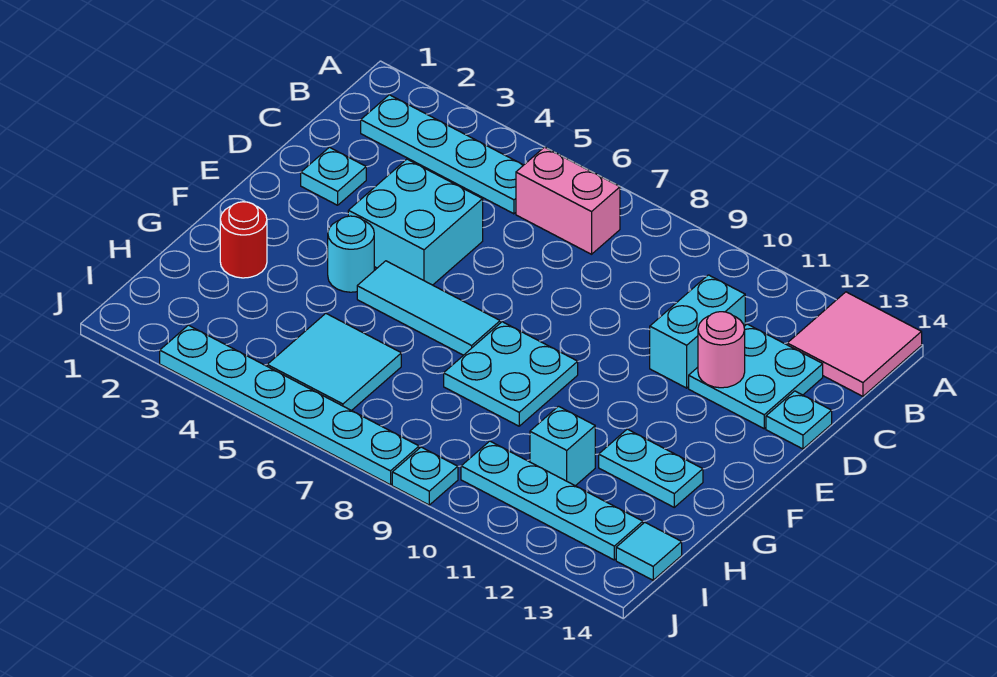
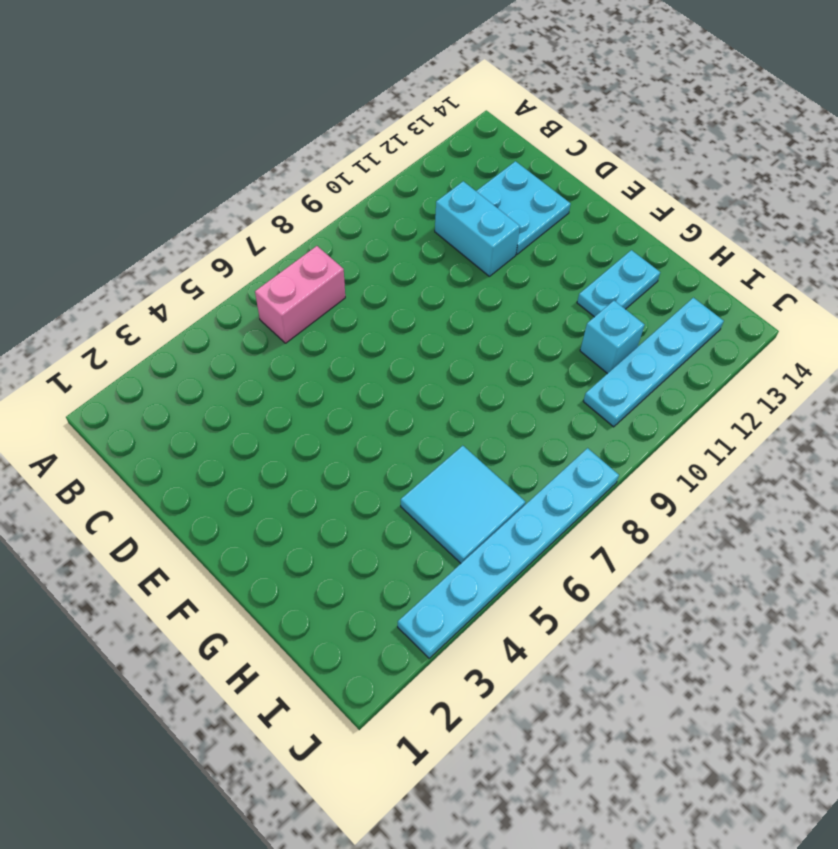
none -> pink 2x2 tile [787,292,922,396]
none -> cyan 1x4 plate [361,95,523,214]
none -> cyan 1x1 plate [301,147,366,205]

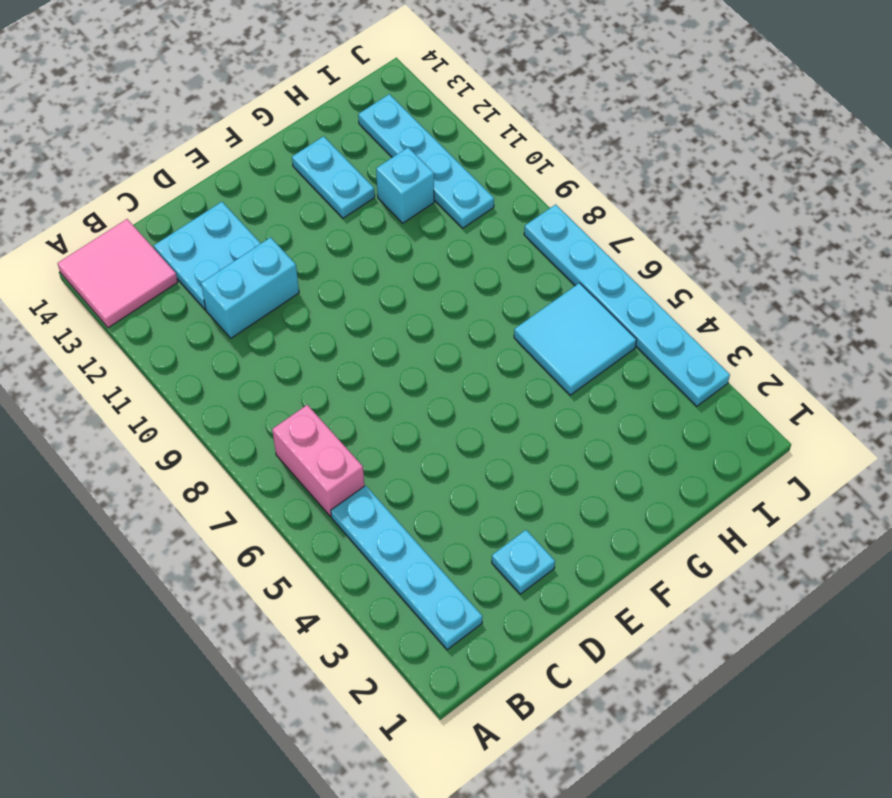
none -> cyan 2x2 brick [348,159,483,285]
none -> cyan 1x1 plate [766,391,832,449]
none -> cyan 1x1 round brick [328,216,374,292]

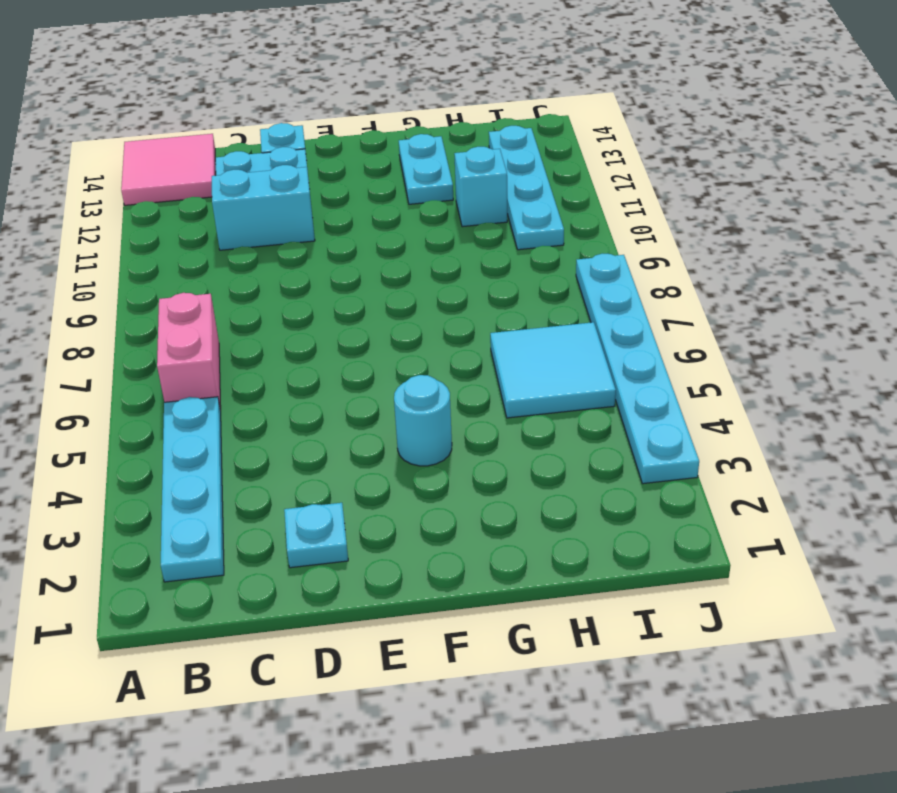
none -> cyan 2x2 brick [348,159,483,285]
none -> cyan 1x3 tile [357,261,500,355]
none -> cyan 2x2 plate [444,322,578,426]

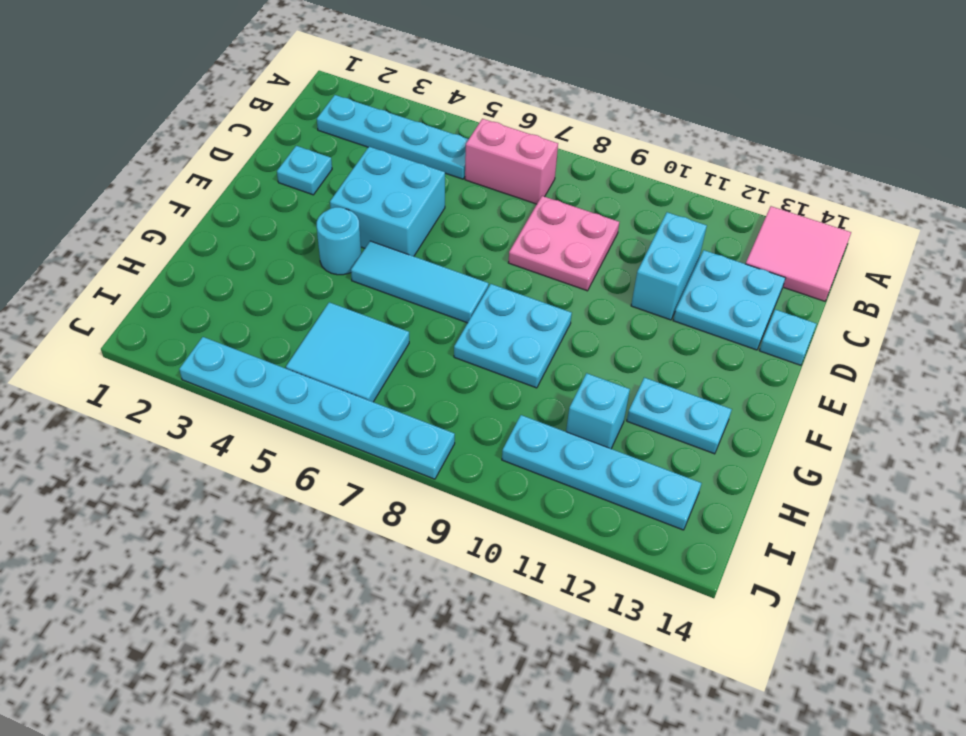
pink 2x2 plate [508,196,619,291] -> none
none -> red 1x1 round brick [220,202,267,278]
none -> cyan 1x1 tile [616,522,682,580]
none -> cyan 1x1 plate [392,447,458,505]

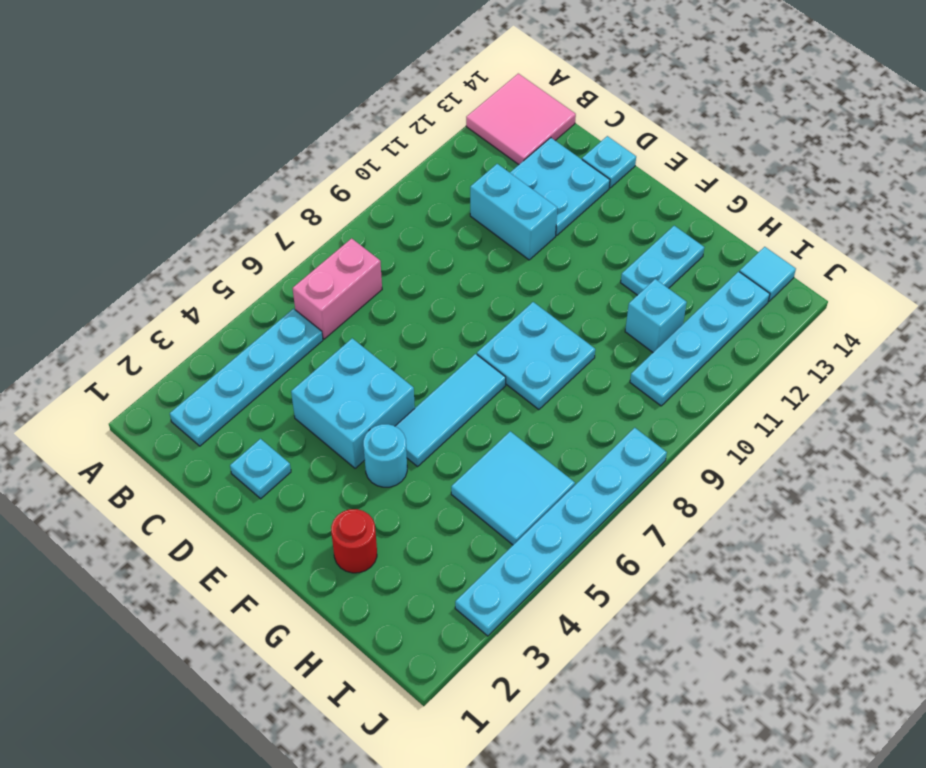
none -> cyan 1x1 plate [392,447,458,505]
none -> pink 1x1 round brick [698,312,745,388]

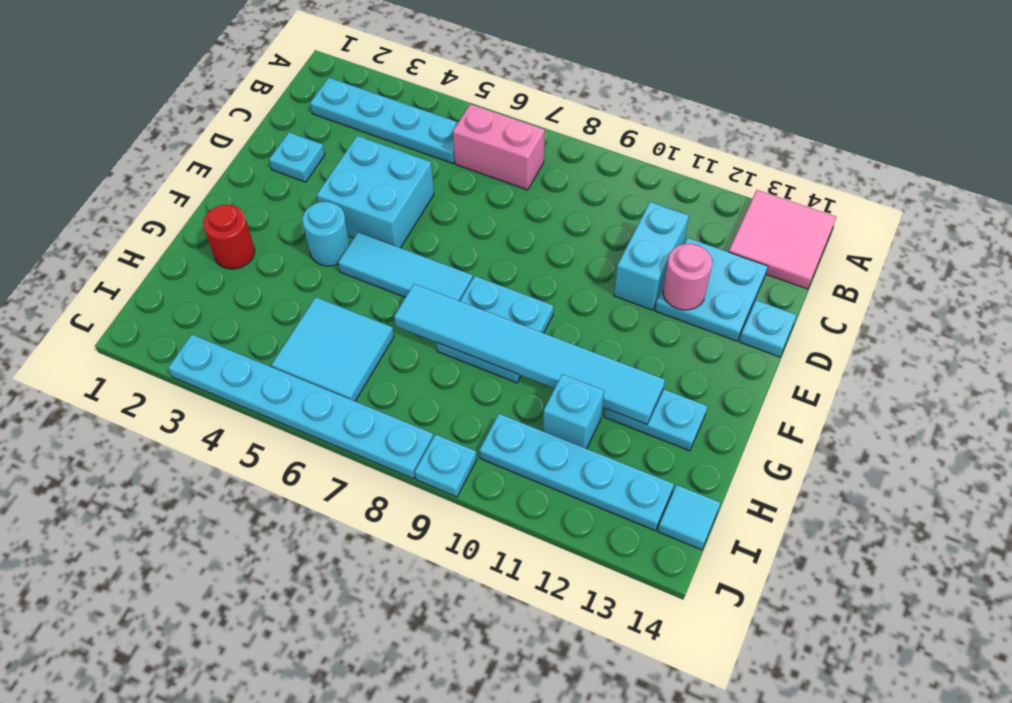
cyan 1x6 tile [394,284,665,424] -> none

